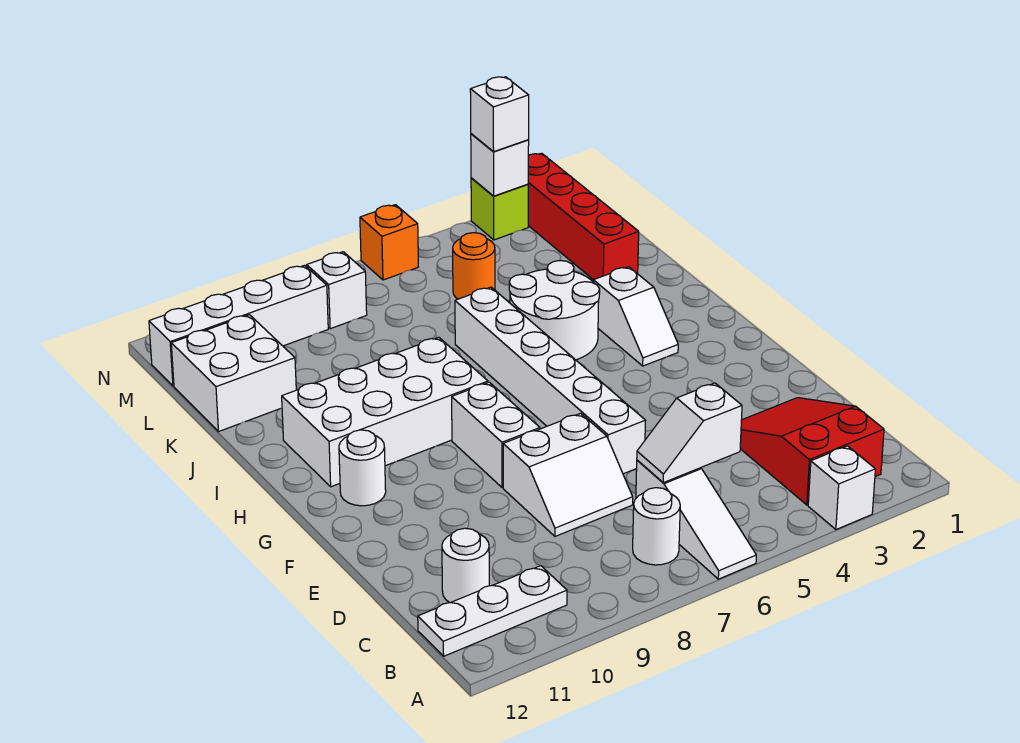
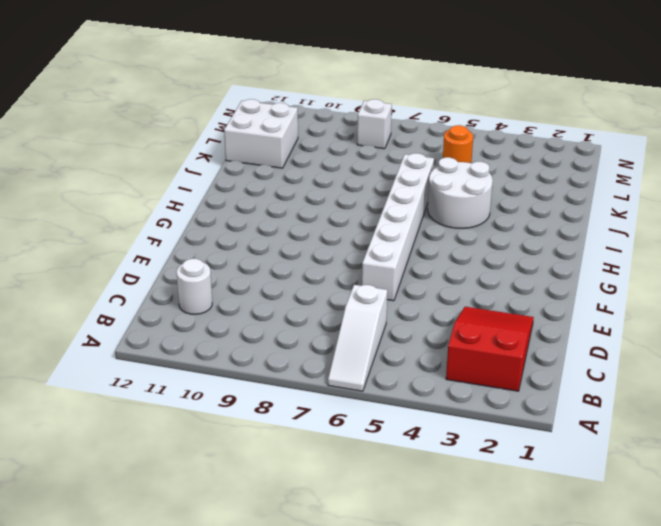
none -> white 1x1 brick [808,446,875,529]
none -> white 1x1 round brick [633,488,680,565]
none -> white 1x3 plate [418,566,567,656]

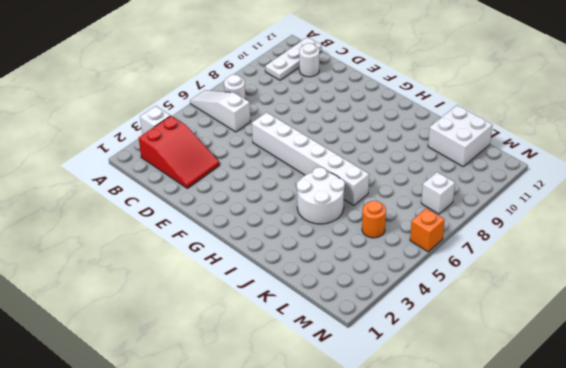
none -> white 2x2 slope [503,413,633,536]
none -> white 1x2 brick [452,382,540,488]
none -> white 1x1 round brick [339,430,386,506]

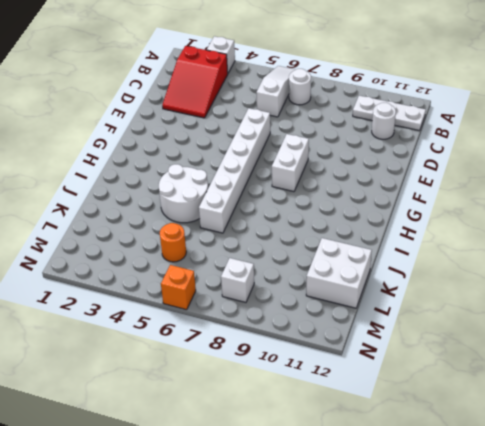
none -> white 2x2 slope [503,413,633,536]
none -> white 1x1 round brick [339,430,386,506]
none -> white 1x2 slope [593,267,678,366]

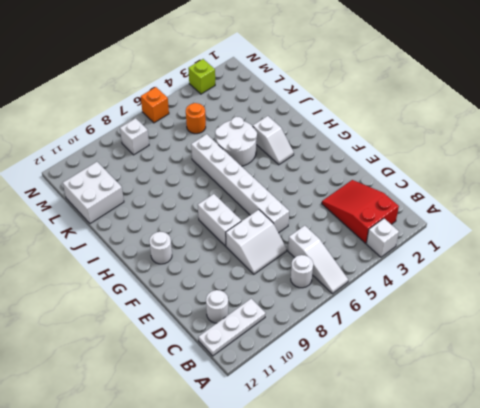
none -> white 2x4 brick [282,337,488,487]
none -> red 1x4 brick [528,153,639,280]
none -> white 1x4 brick [149,265,328,386]

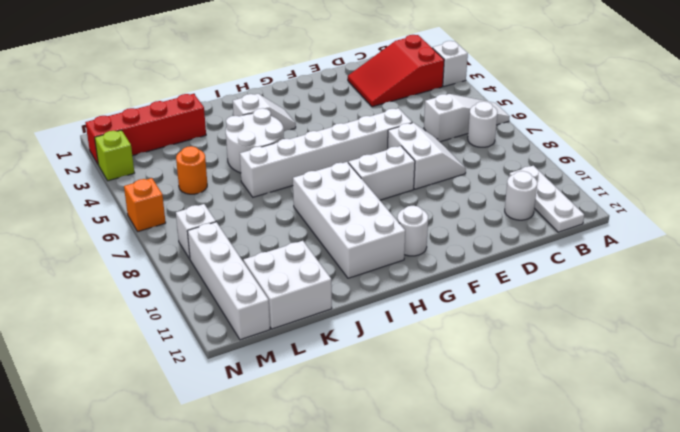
none -> white 1x2 slope [637,383,742,483]
none -> white 1x1 brick [471,134,529,196]
none -> white 1x1 brick [470,77,529,152]

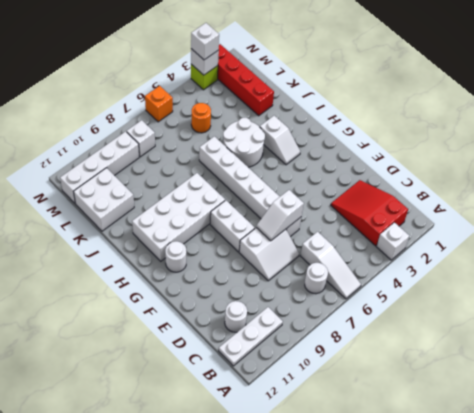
white 1x2 slope [256,190,304,241] -> white 1x2 slope moved to [637,383,742,483]

